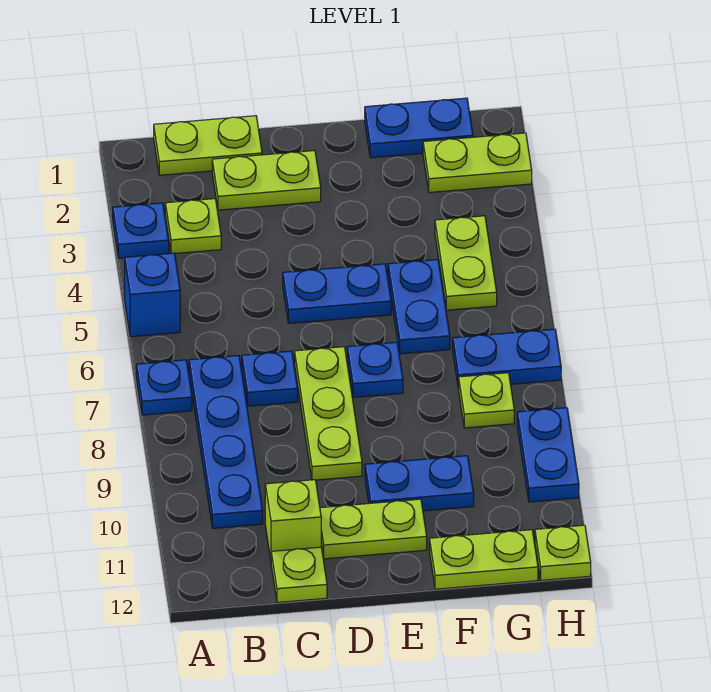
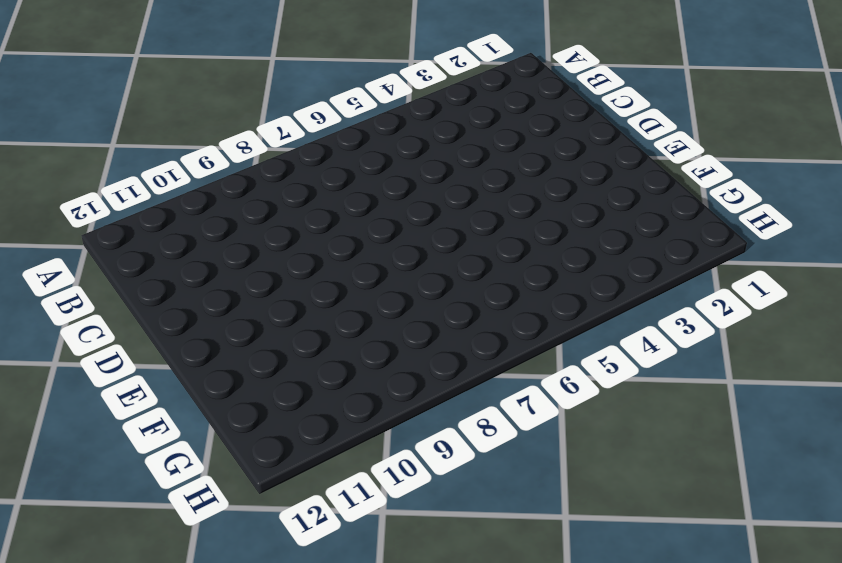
none -> blue 1x1 plate [113,203,169,258]
none -> blue 1x1 brick [125,253,180,337]
none -> blue 1x1 plate [136,360,192,415]

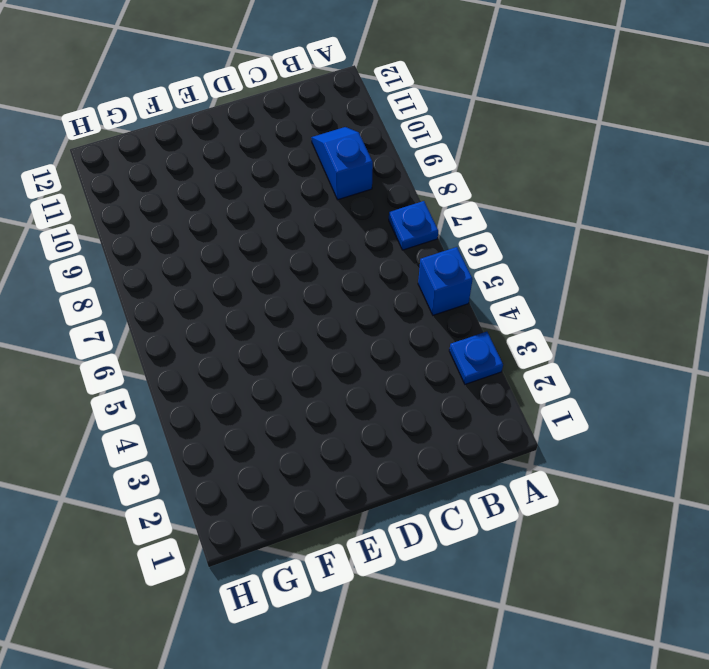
blue 1x2 slope [311,127,373,200] -> blue 1x4 plate [189,356,263,528]
none -> lime 1x2 plate [154,116,262,175]
none -> lime 1x1 plate [165,199,221,253]
none -> lime 1x2 plate [212,151,321,210]

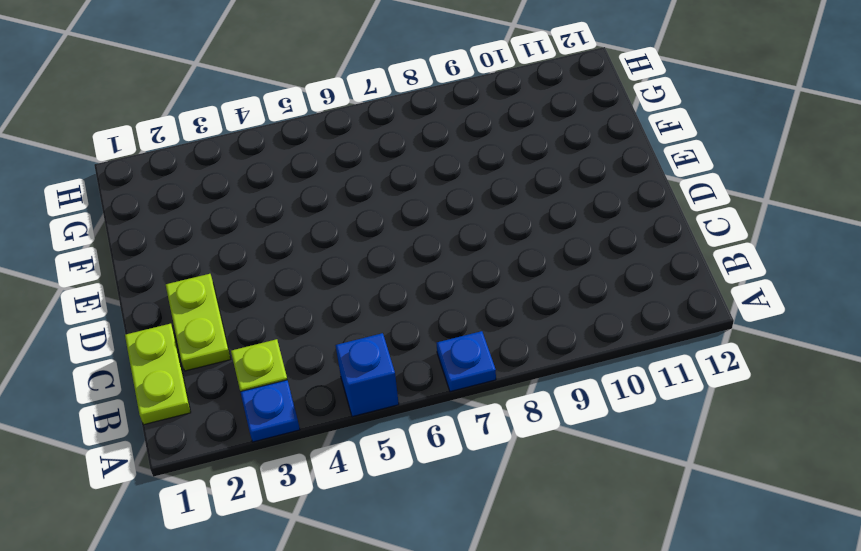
none -> blue 1x4 plate [189,356,263,528]
none -> blue 1x1 plate [242,351,298,406]
none -> lime 1x1 brick [265,480,321,560]

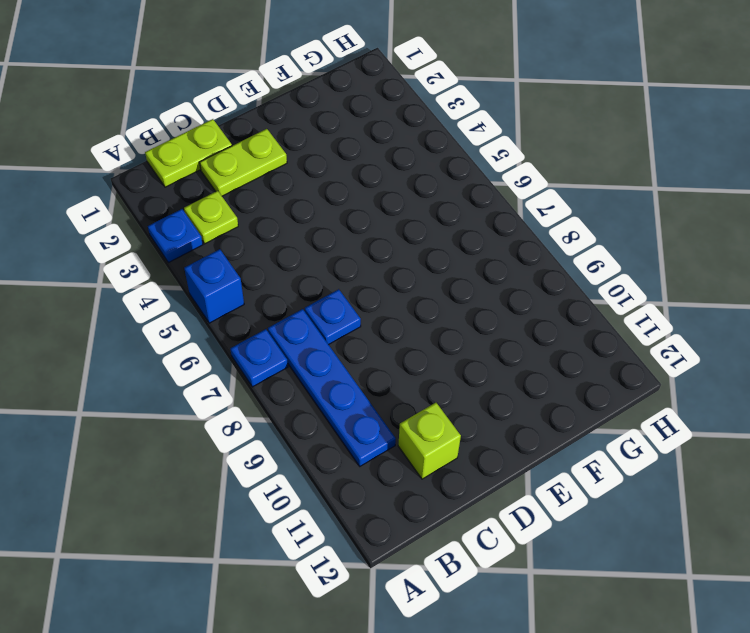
none -> lime 1x1 plate [271,547,327,602]
none -> blue 1x2 plate [283,264,391,323]
none -> lime 1x3 plate [295,347,362,480]

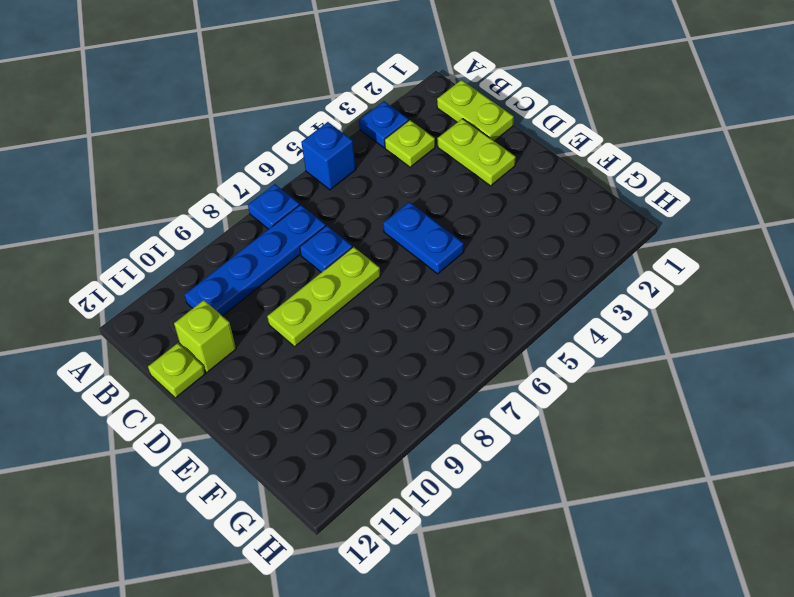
none -> lime 1x2 plate [320,499,427,559]
none -> blue 1x1 plate [347,342,403,397]
none -> blue 1x2 plate [365,456,474,511]

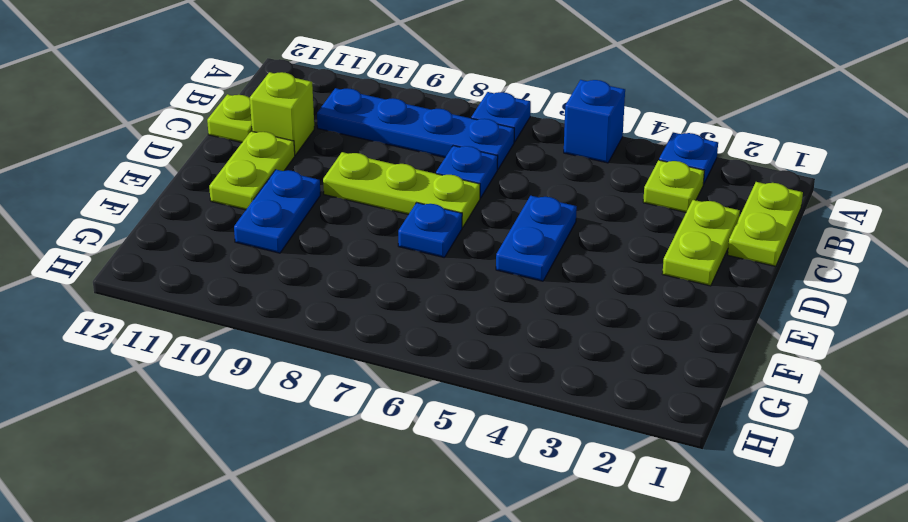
none -> blue 1x2 plate [365,98,473,158]
none -> blue 1x2 plate [388,259,450,354]
none -> lime 1x2 plate [430,530,538,589]

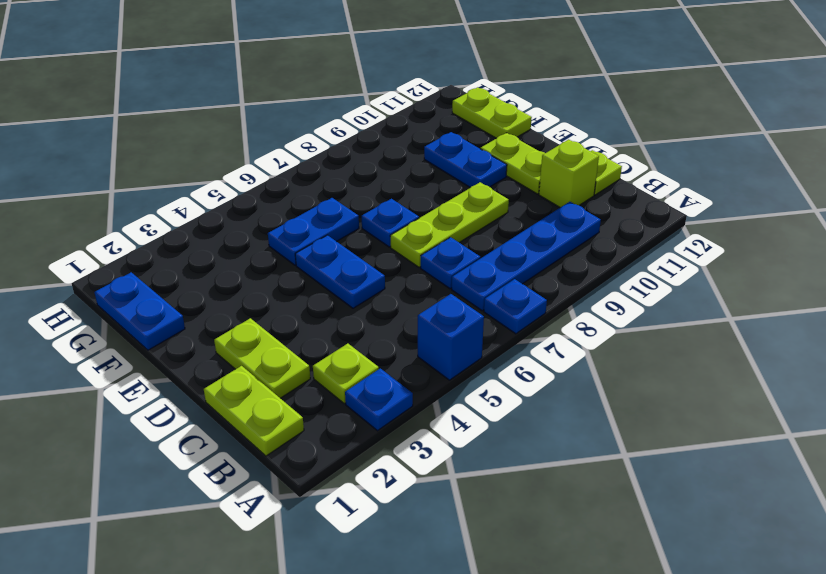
none -> lime 1x2 plate [423,133,532,193]
none -> lime 1x2 plate [435,216,497,310]
none -> blue 1x2 plate [453,329,561,388]

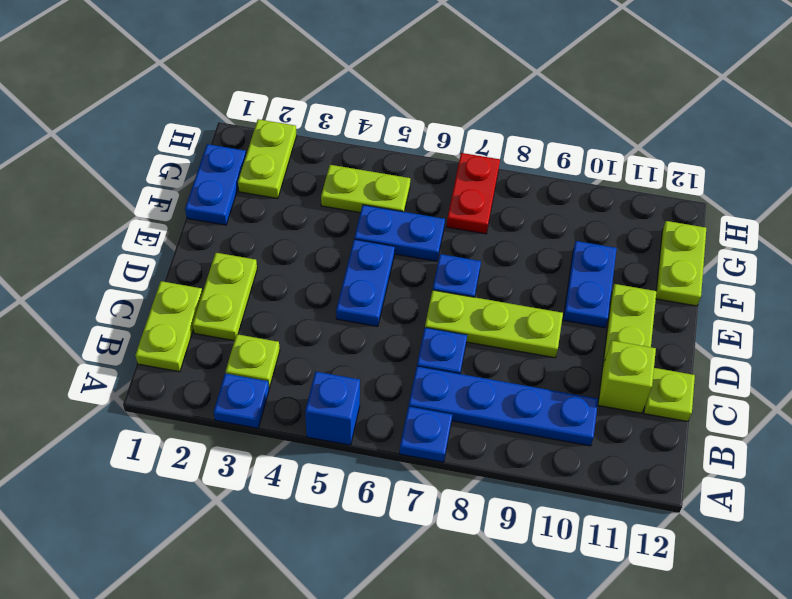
red 1x2 plate [447,153,500,234] -> blue 1x2 plate [453,329,561,388]
none -> lime 1x1 plate [459,373,514,428]
none -> blue 1x2 plate [517,408,579,502]
none -> lime 1x1 plate [535,525,591,580]

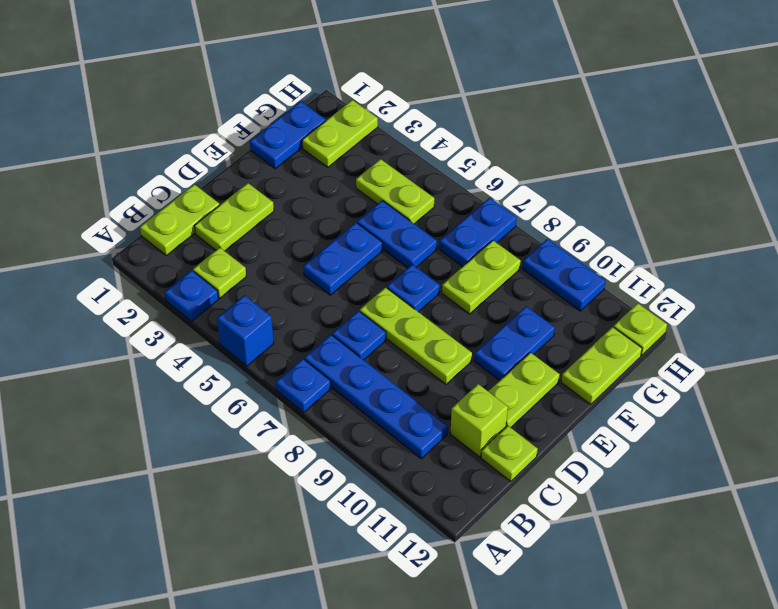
lime 1x2 plate [442,241,521,314] -> lime 1x1 plate [459,373,514,428]

